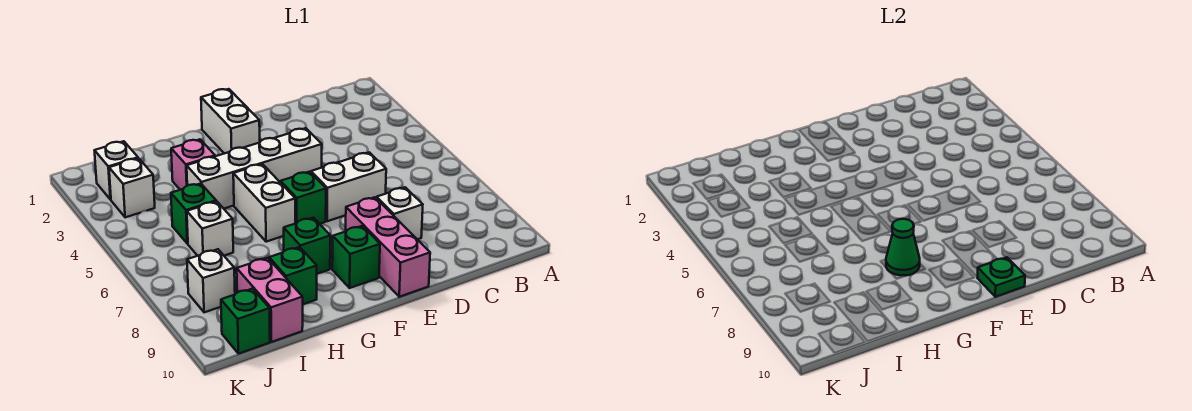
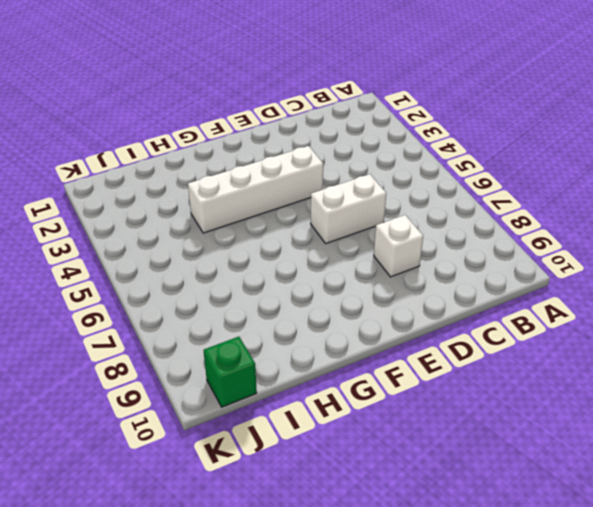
none -> pink 1x3 brick [346,197,430,297]
none -> white 1x2 brick [201,89,260,154]
none -> green 1x1 brick [281,172,326,224]

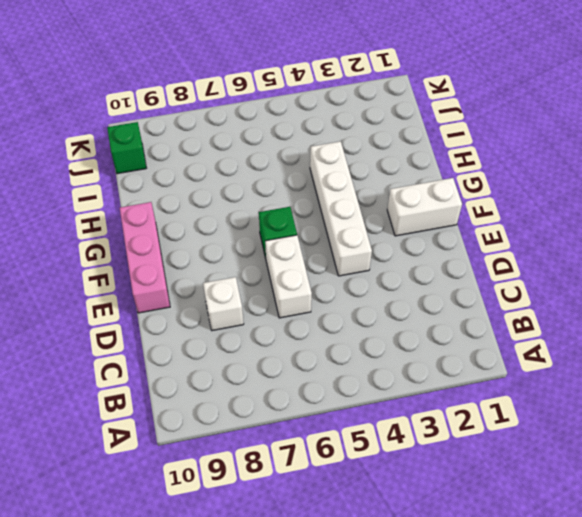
pink 1x3 brick [120,202,170,313] -> pink 1x3 brick turned to [346,197,430,297]
none -> green 1x1 brick [332,226,380,288]
none -> white 1x2 brick [233,164,295,242]
none -> green 1x1 brick [284,218,330,274]

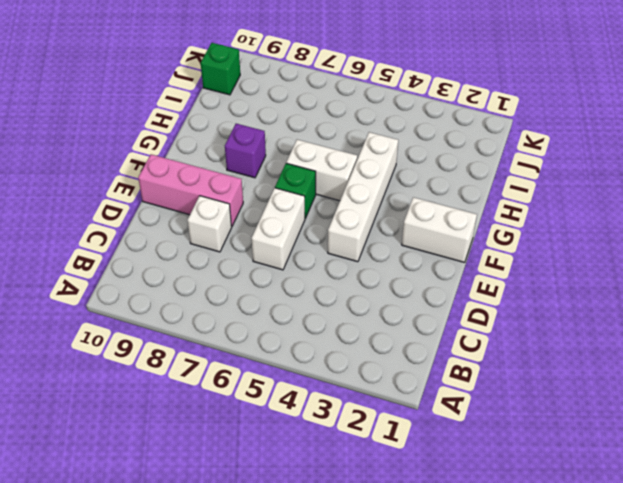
purple 1x1 brick [225,124,266,178] -> green 1x1 brick [284,218,330,274]
none -> green 1x1 brick [332,226,380,288]
none -> pink 1x1 brick [171,139,215,190]
none -> green 1x1 brick [269,247,317,304]

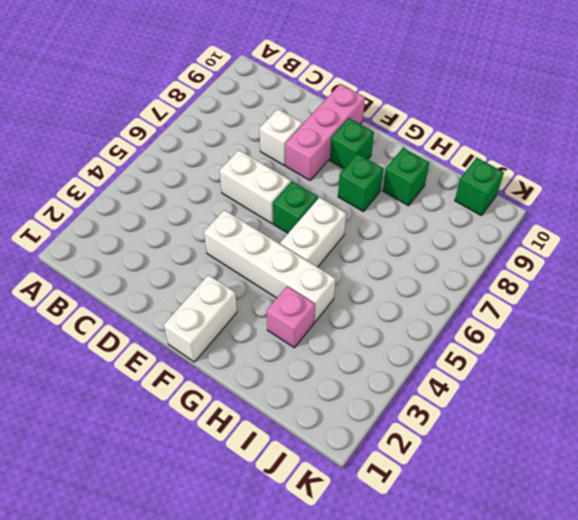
none -> green 1x1 brick [171,183,216,244]
none -> white 1x1 brick [187,201,233,256]
none -> pink 1x2 brick [237,258,303,342]

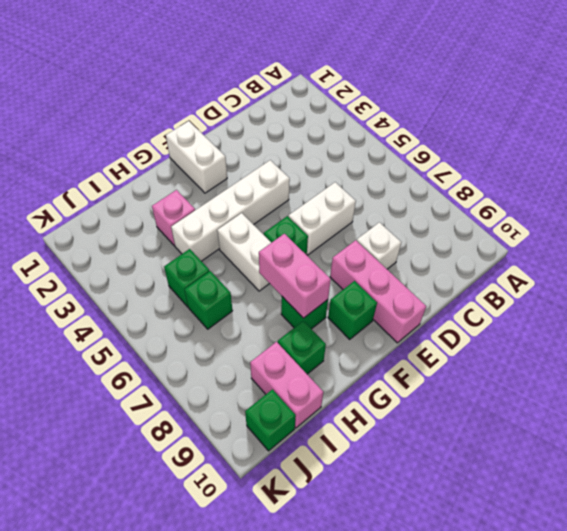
pink 1x2 brick [259,234,331,318] -> green 1x1 cone [886,219,920,275]
green 1x1 brick [185,271,233,329] -> white 1x1 brick [187,201,233,256]
none -> white 1x1 brick [95,141,138,200]
none -> white 1x1 brick [109,158,155,217]
none -> white 1x1 brick [187,249,235,312]

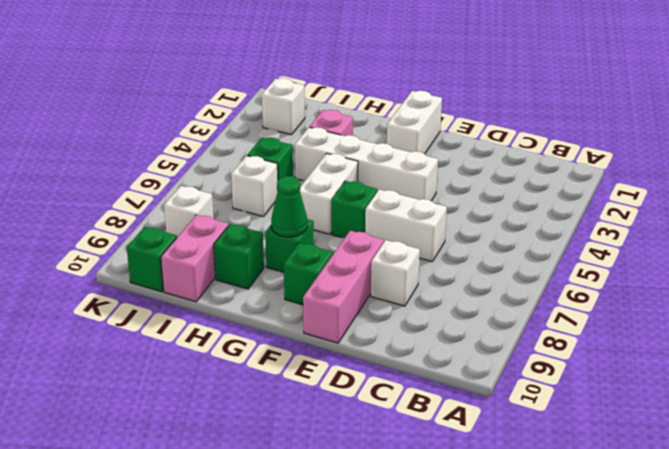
none -> white 1x1 brick [109,158,155,217]
none -> green 1x1 plate [977,257,1025,297]

